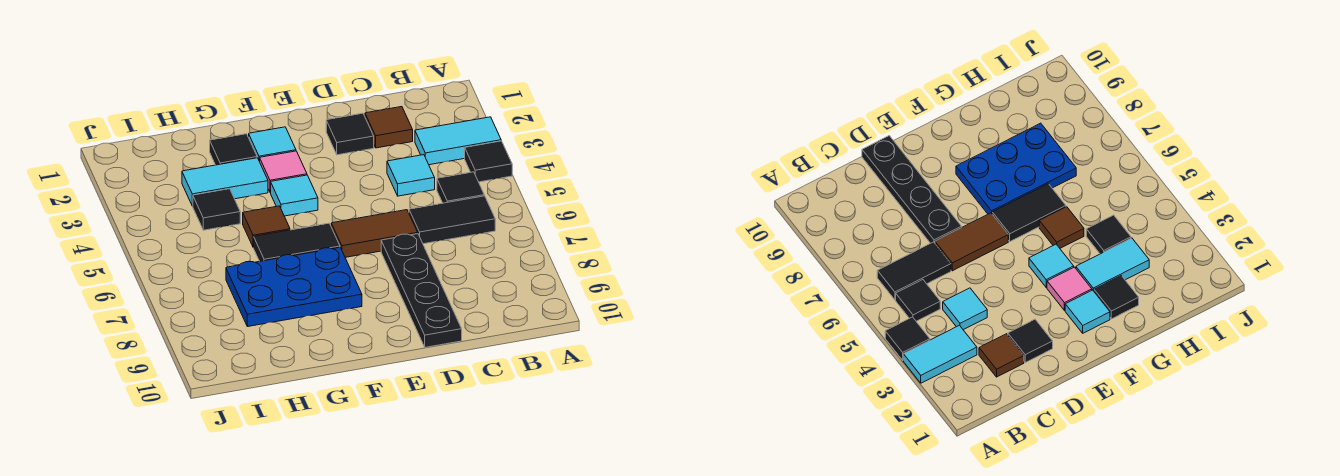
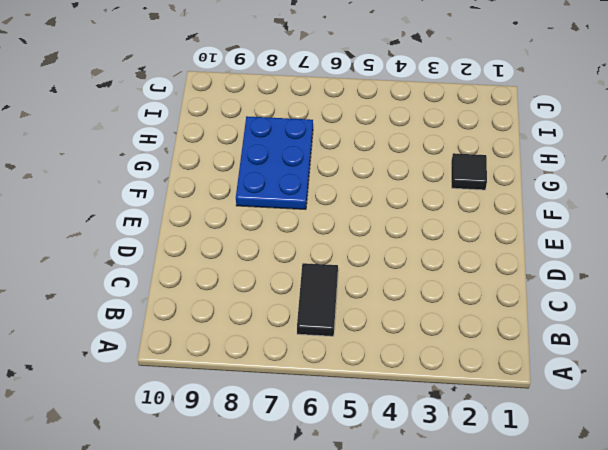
none -> cyan 1x2 tile [415,117,501,165]
none -> black 1x1 tile [465,141,512,182]
none -> black 1x1 tile [437,172,484,203]

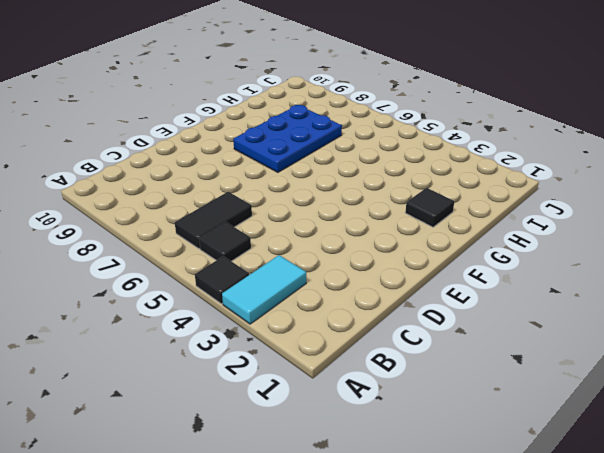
none -> brown 1x1 tile [365,107,413,148]
none -> cyan 1x1 tile [387,155,435,196]
none -> black 1x1 tile [326,113,374,155]

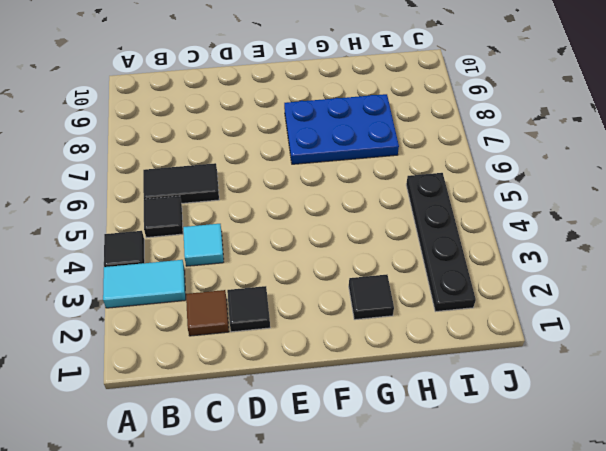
black 1x4 plate [406,173,476,312] -> black 1x4 plate moved to [381,234,462,347]
none -> brown 1x2 tile [331,210,418,257]
none -> cyan 1x1 tile [249,127,296,161]
none -> pink 1x1 tile [260,151,307,193]

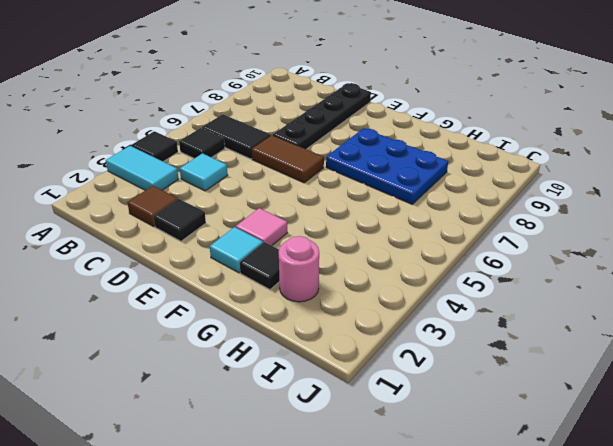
pink 1x1 round brick [279,236,319,302] -> none
none -> cyan 1x1 tile [271,175,318,216]
none -> black 1x2 tile [254,223,340,261]
none -> cyan 1x2 tile [182,158,268,206]

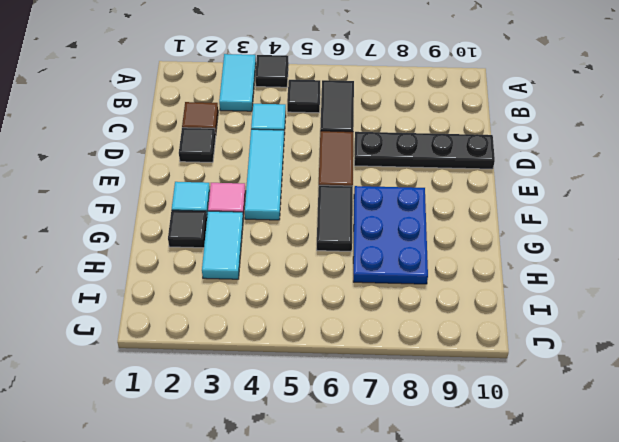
cyan 1x3 tile [245,129,284,220] -> cyan 1x1 tile [271,175,318,216]
none -> brown 1x1 tile [243,206,290,248]
none -> black 1x1 tile [193,189,240,230]

